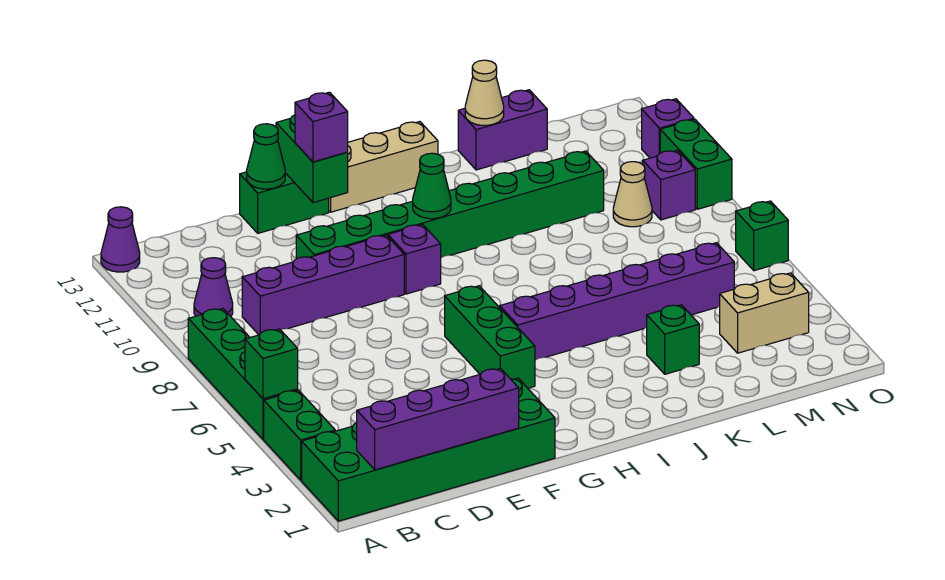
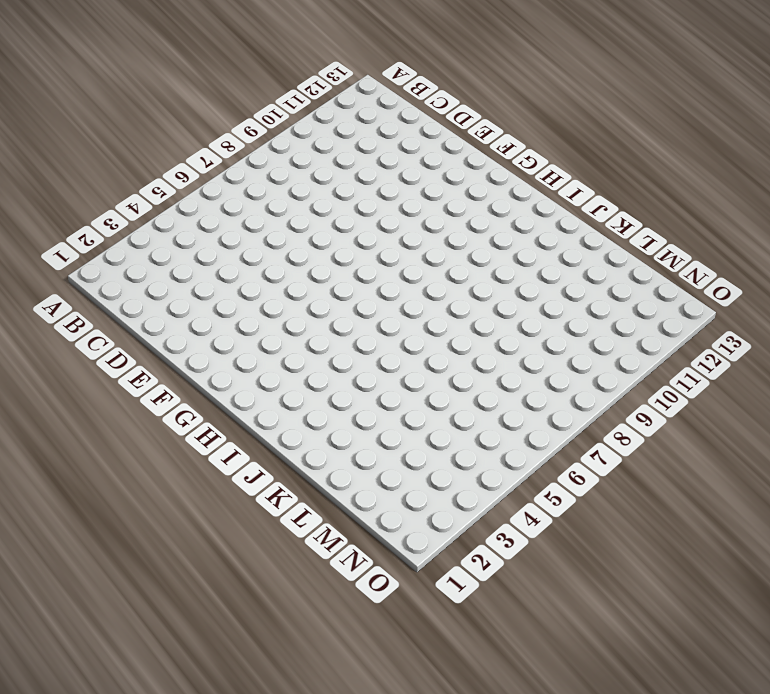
none -> green 2x6 brick [302,378,555,521]
none -> green 1x2 brick [264,390,335,480]
none -> green 1x4 brick [188,309,298,439]

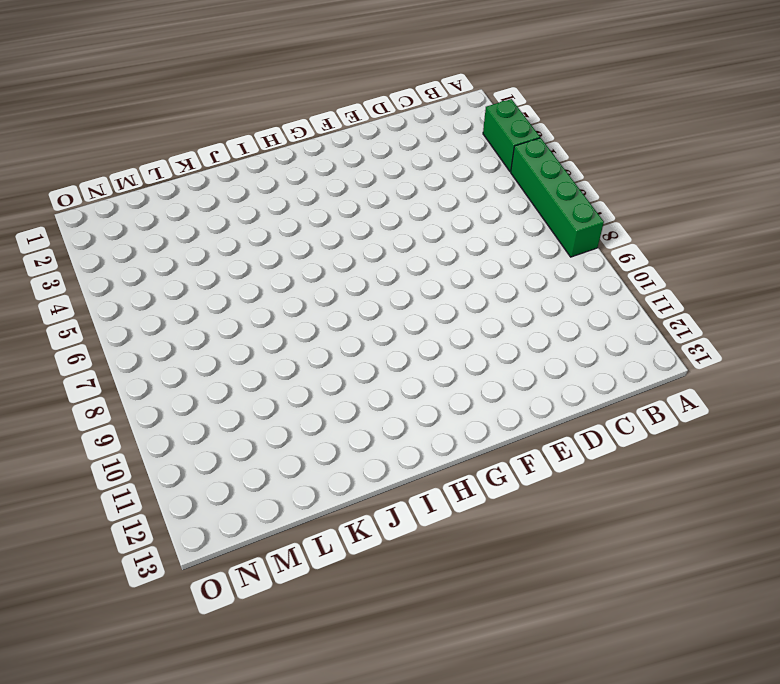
none -> green 2x6 brick [302,378,555,521]
none -> purple 1x1 cone [101,207,140,272]
none -> purple 1x1 cone [194,258,233,316]

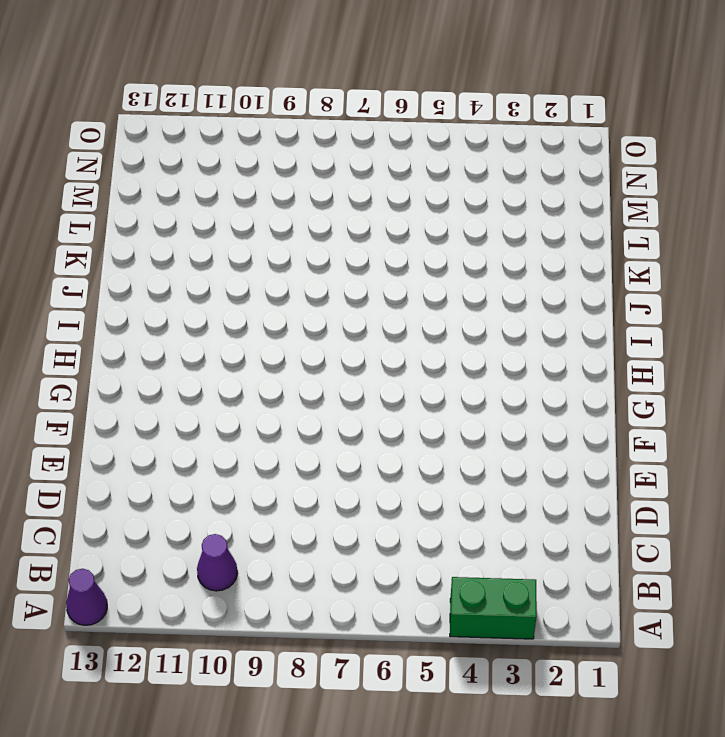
none -> green 2x6 brick [302,378,555,521]
none -> green 1x4 brick [188,309,298,439]
none -> purple 1x4 brick [242,235,404,335]

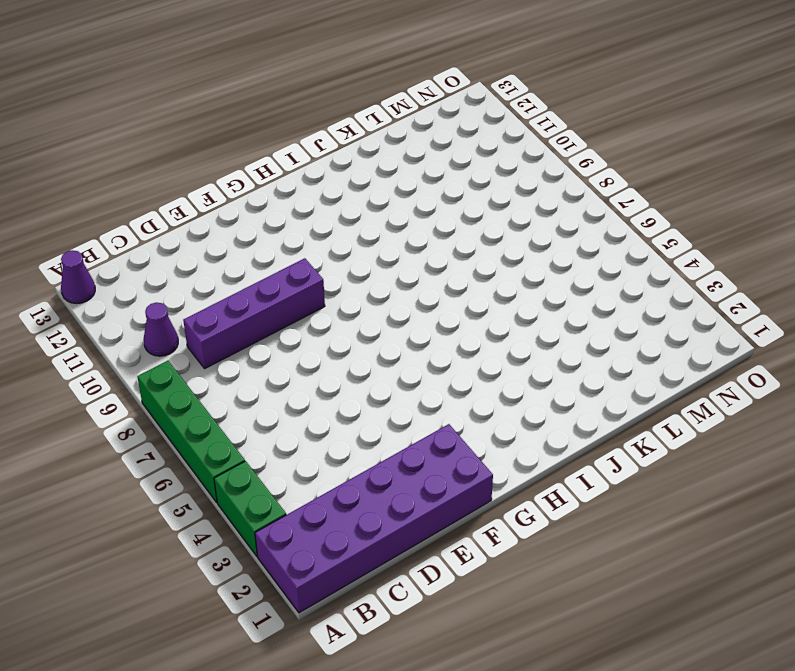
purple 2x6 brick [255,424,493,613] -> green 2x6 brick [302,378,555,521]
none -> green 1x8 brick [296,151,604,259]
none -> green 1x2 brick [240,172,329,233]
none -> green 1x3 brick [445,286,535,388]

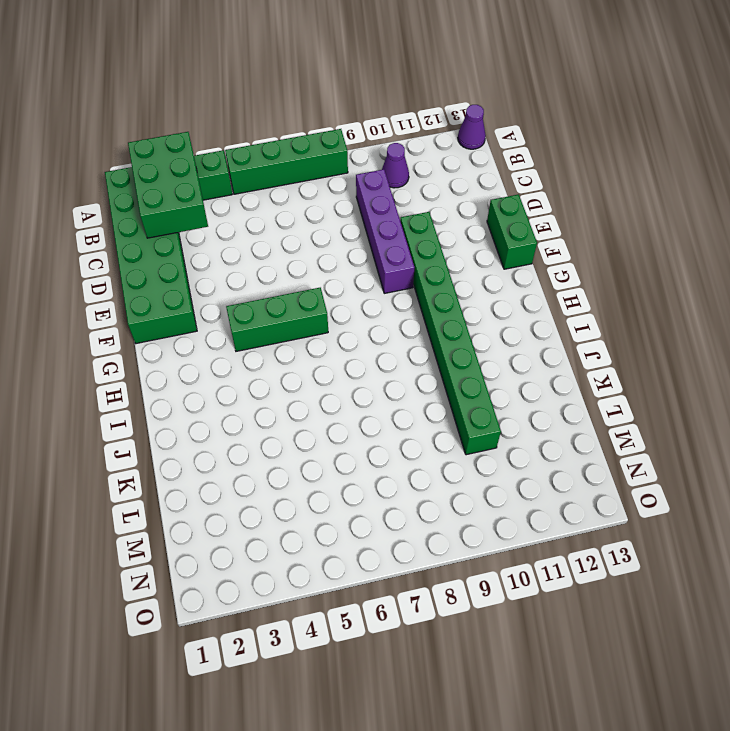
green 2x3 brick [128,132,208,238] -> none
none -> purple 1x1 brick [388,224,441,294]
none -> tan 1x3 brick [329,122,438,212]
none -> purple 1x6 brick [500,243,734,360]

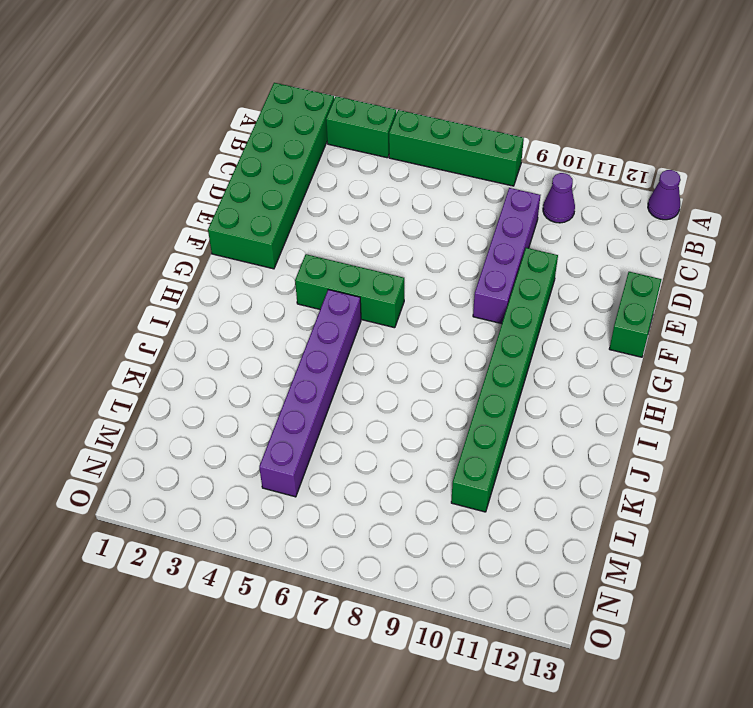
none -> purple 1x1 brick [388,224,441,294]
none -> tan 1x3 brick [329,122,438,212]
none -> green 1x1 brick [647,305,699,374]

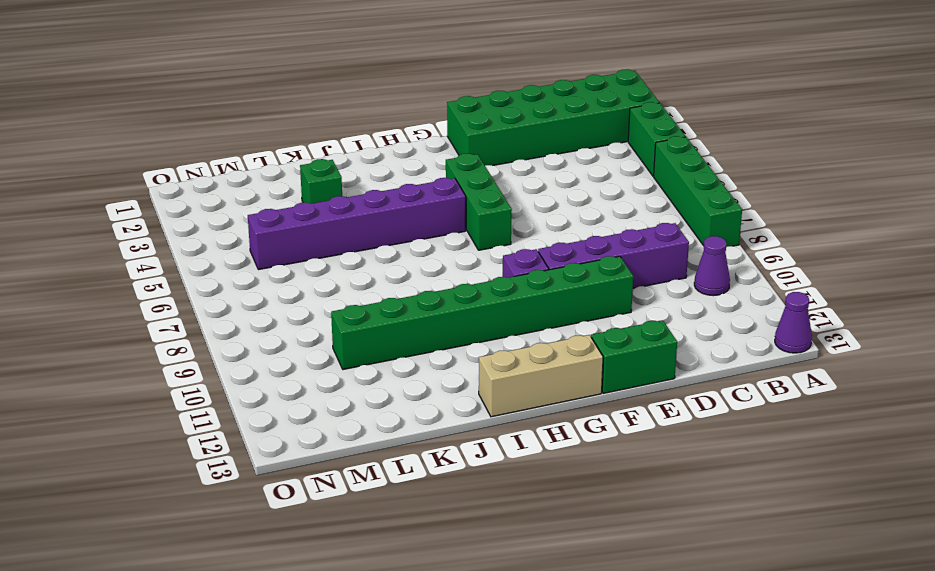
none -> purple 1x2 brick [458,90,547,170]
none -> tan 1x2 brick [720,273,809,353]
none -> tan 1x1 cone [613,162,652,227]

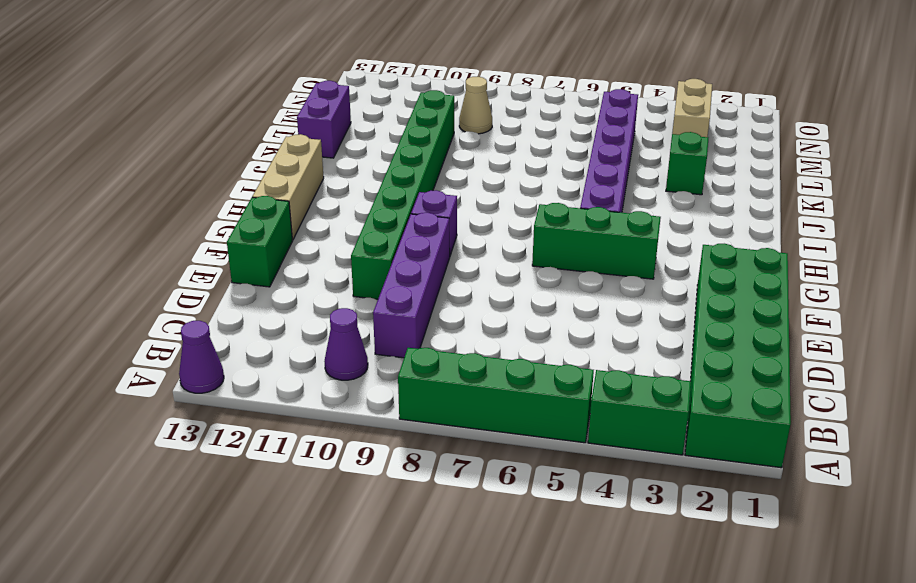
none -> purple 1x1 brick [643,150,695,220]
none -> green 1x1 brick [736,201,788,271]
none -> green 1x2 brick [660,119,732,209]

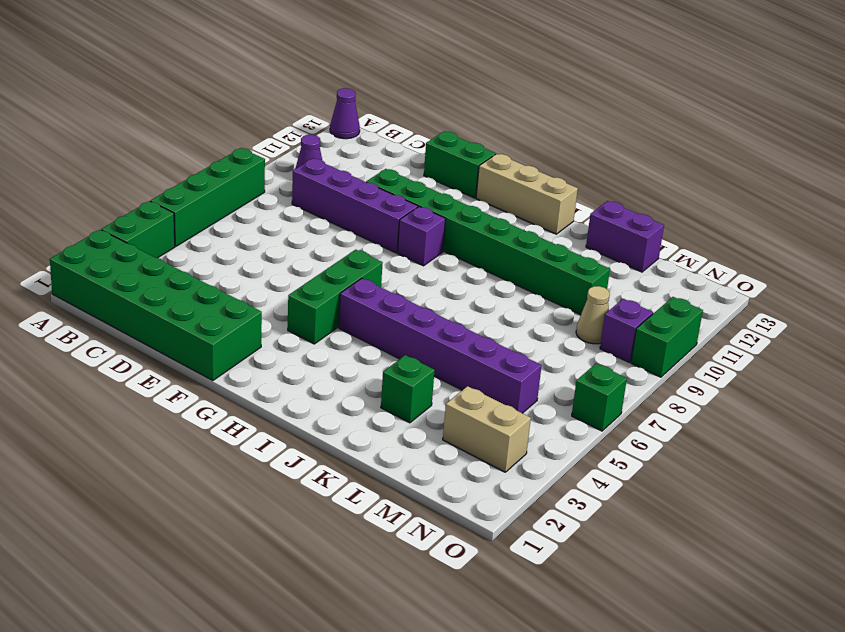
none -> purple 1x1 brick [642,99,694,158]
none -> green 1x1 brick [245,329,298,399]
none -> purple 1x4 brick [357,368,519,470]

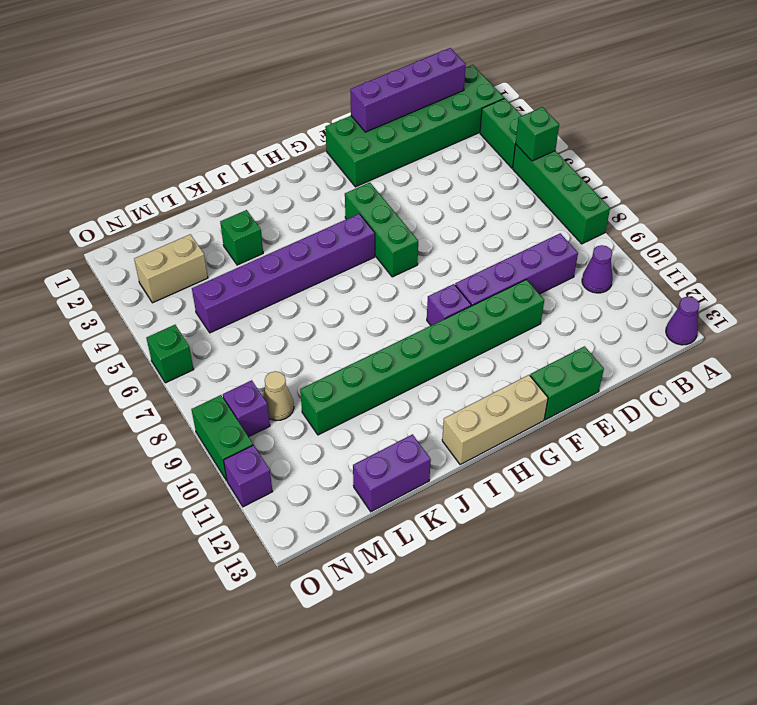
none -> green 1x1 cone [247,124,285,189]
none -> green 1x2 brick [276,115,348,203]
none -> green 1x1 cone [413,153,451,219]

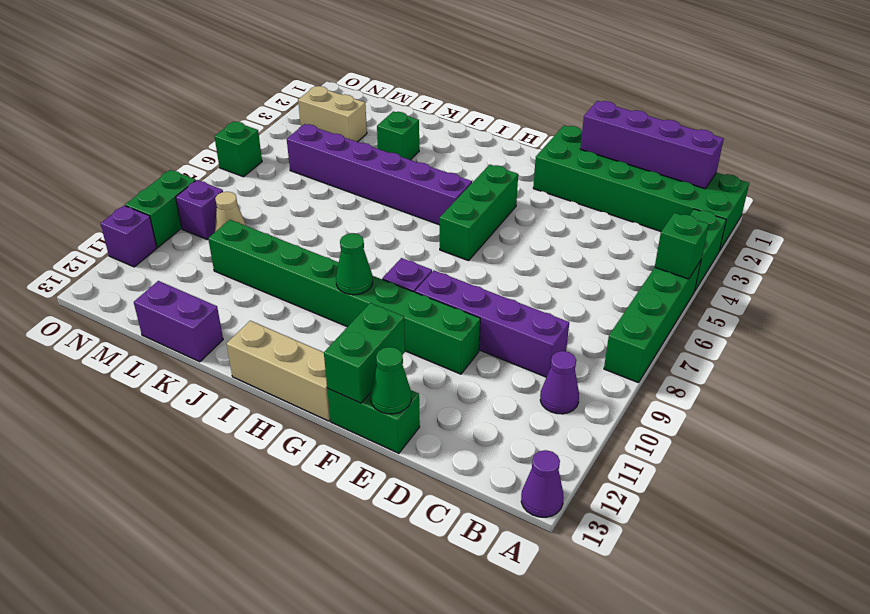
none -> tan 1x1 cone [465,60,504,125]
none -> purple 1x1 brick [295,92,348,162]

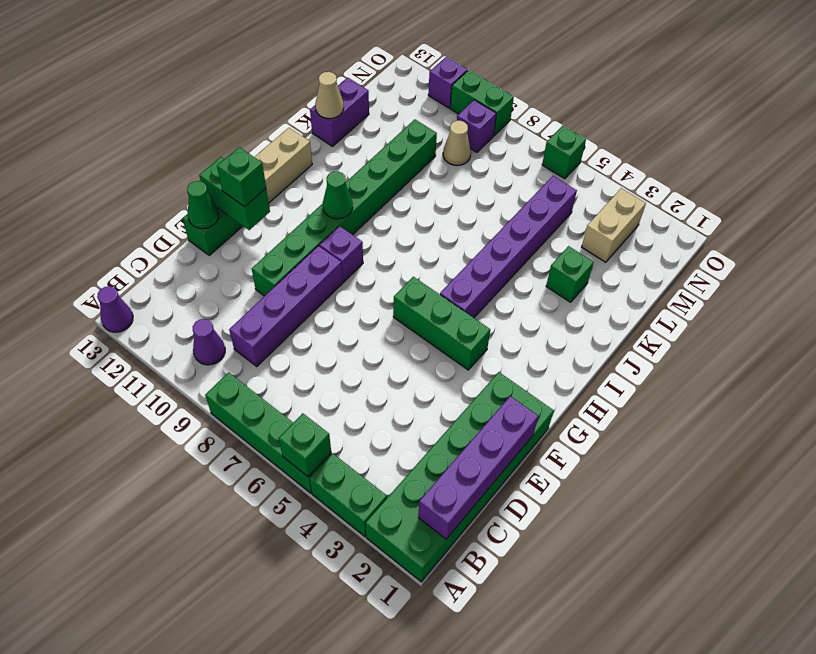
green 1x1 brick [217,147,266,207] -> purple 1x1 brick [295,92,348,162]

